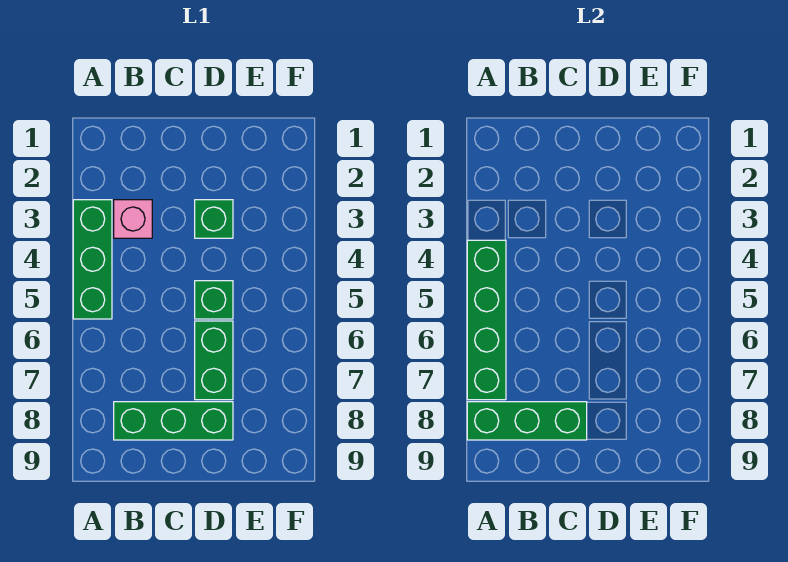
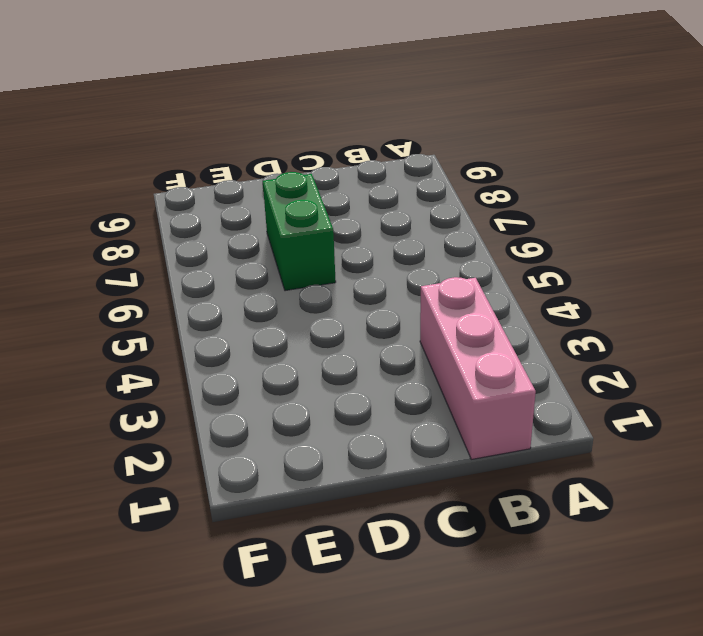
pink 1x3 brick [420,277,536,459] -> pink 1x1 brick [114,200,152,238]
none -> green 1x3 brick [73,200,112,319]
none -> green 1x3 brick [114,402,233,440]

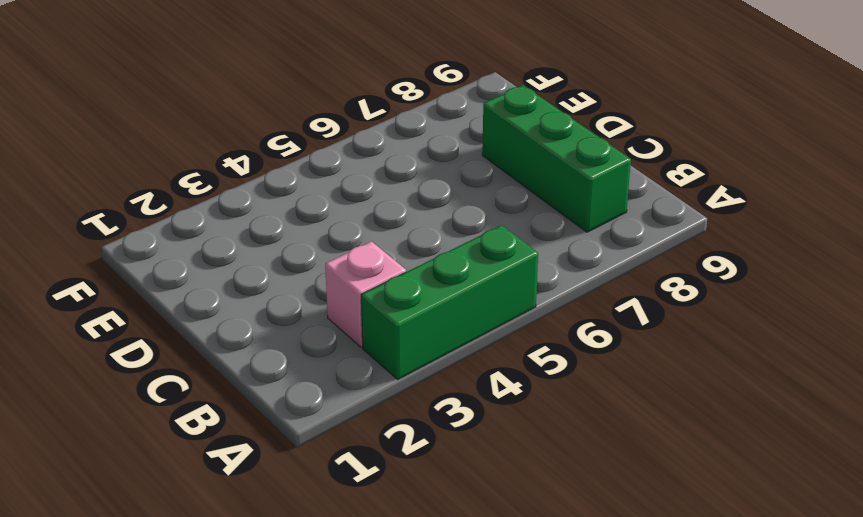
none -> green 1x1 brick [195,200,233,238]
none -> green 1x1 brick [195,281,233,319]

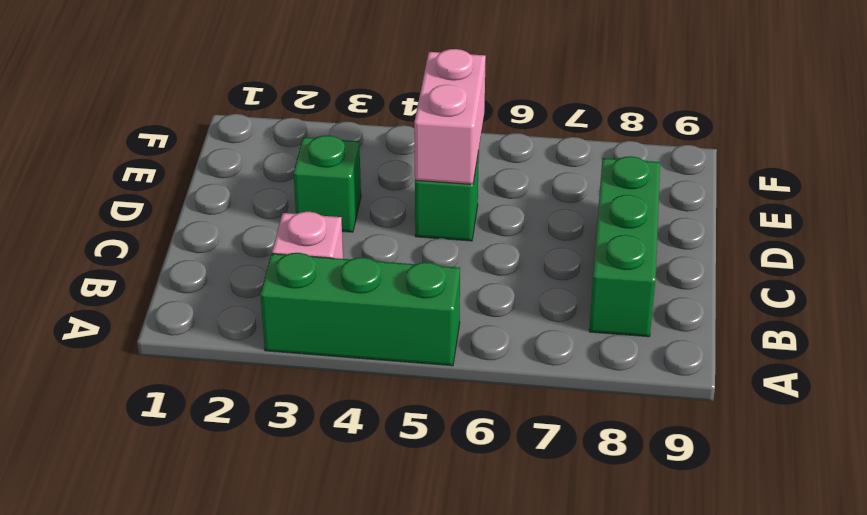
pink 1x2 brick [414,49,486,184] -> none
none -> green 1x2 brick [195,321,233,400]
none -> green 1x4 brick [467,240,506,400]

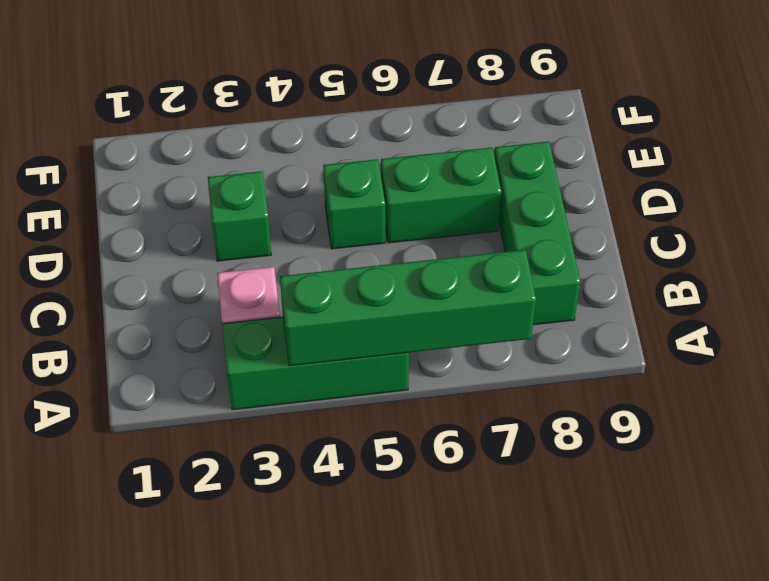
none -> green 1x3 brick [467,402,587,440]

